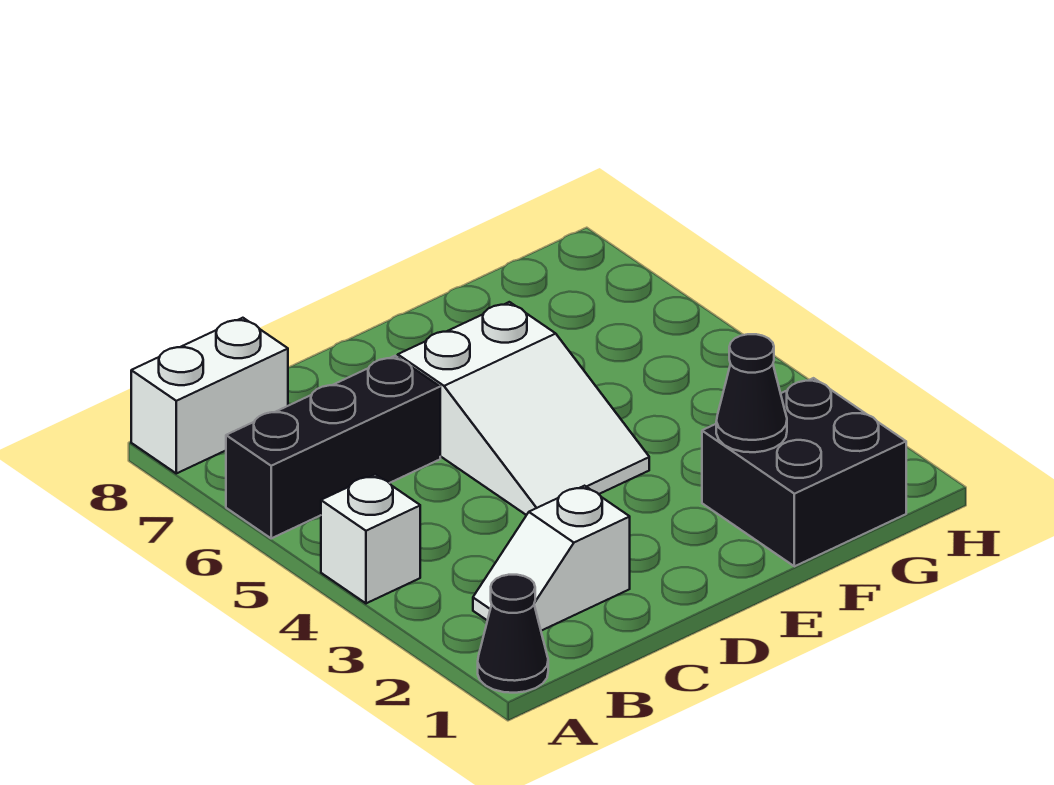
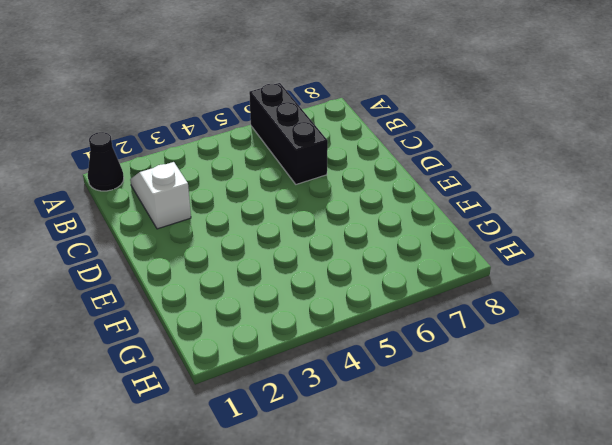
none -> white 1x1 brick [321,474,420,603]
none -> white 1x2 brick [131,318,288,473]

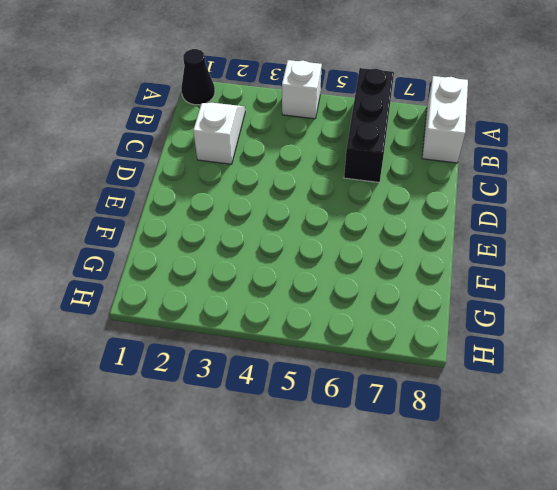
none -> white 2x3 slope [398,302,649,515]
none -> black 2x2 brick [702,378,906,566]

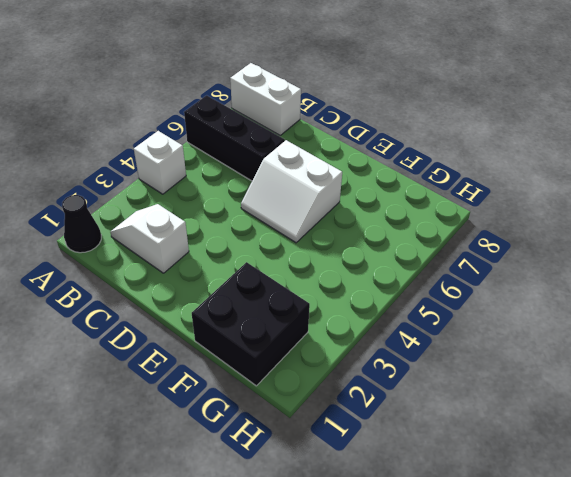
white 2x2 slope [241,140,342,243] -> white 2x3 slope [398,302,649,515]
none -> black 1x1 cone [716,334,787,452]

